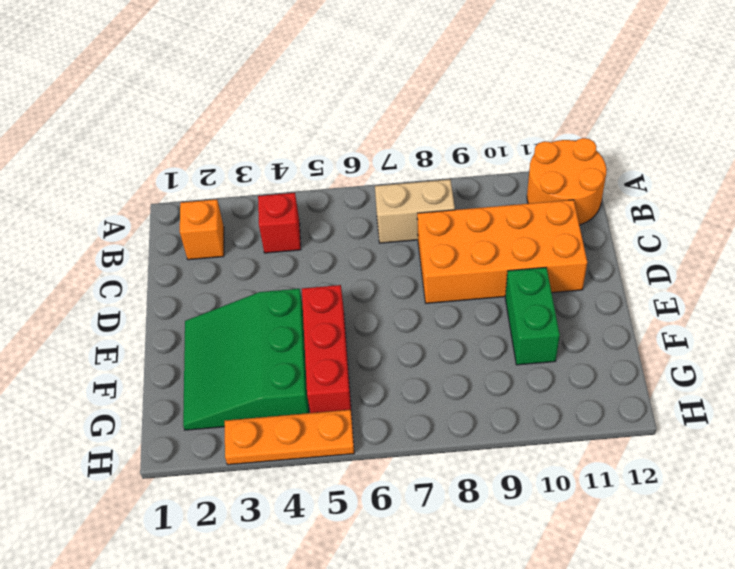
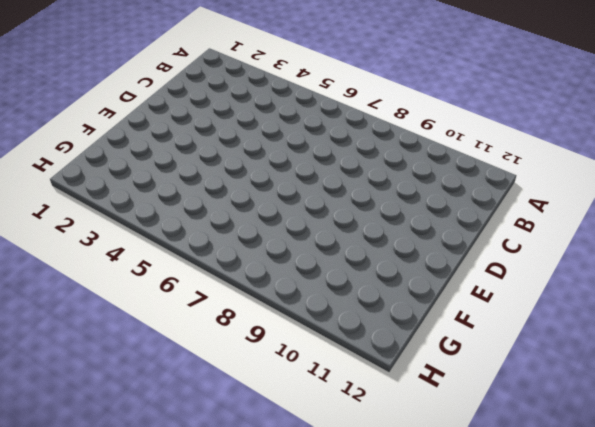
none -> orange 2x2 round brick [527,138,606,225]
none -> orange 1x1 brick [180,199,224,260]

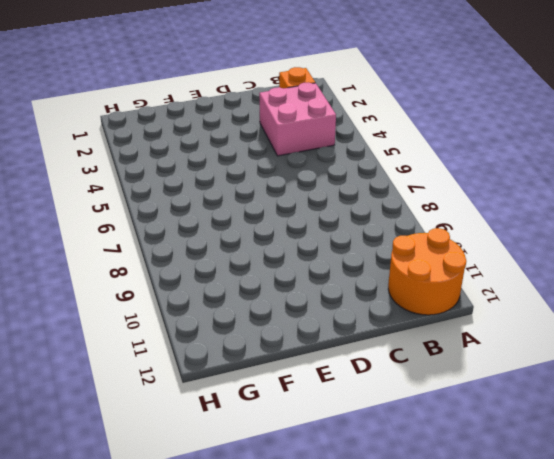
pink 2x2 brick [259,82,336,156] -> red 1x1 brick [258,193,301,253]
none -> tan 1x2 brick [375,179,455,243]
none -> orange 2x4 brick [417,200,587,303]

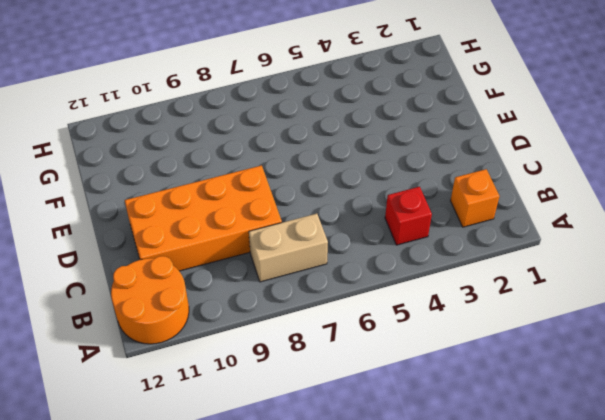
none -> green 3x3 slope [183,289,309,430]
none -> red 1x3 brick [302,285,351,413]

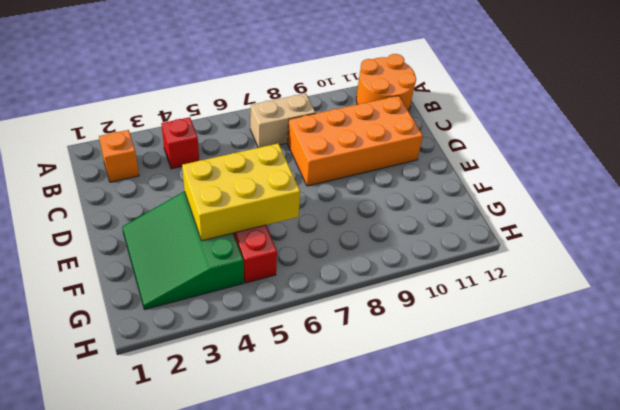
yellow 2x3 brick [182,143,300,241] -> none
none -> green 1x2 brick [505,267,560,365]
none -> orange 1x3 plate [225,410,354,465]

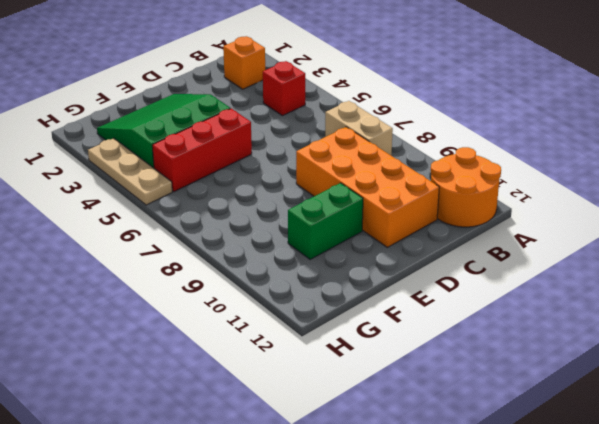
tan 1x3 plate [88,138,172,205] -> orange 1x3 plate [225,410,354,465]

